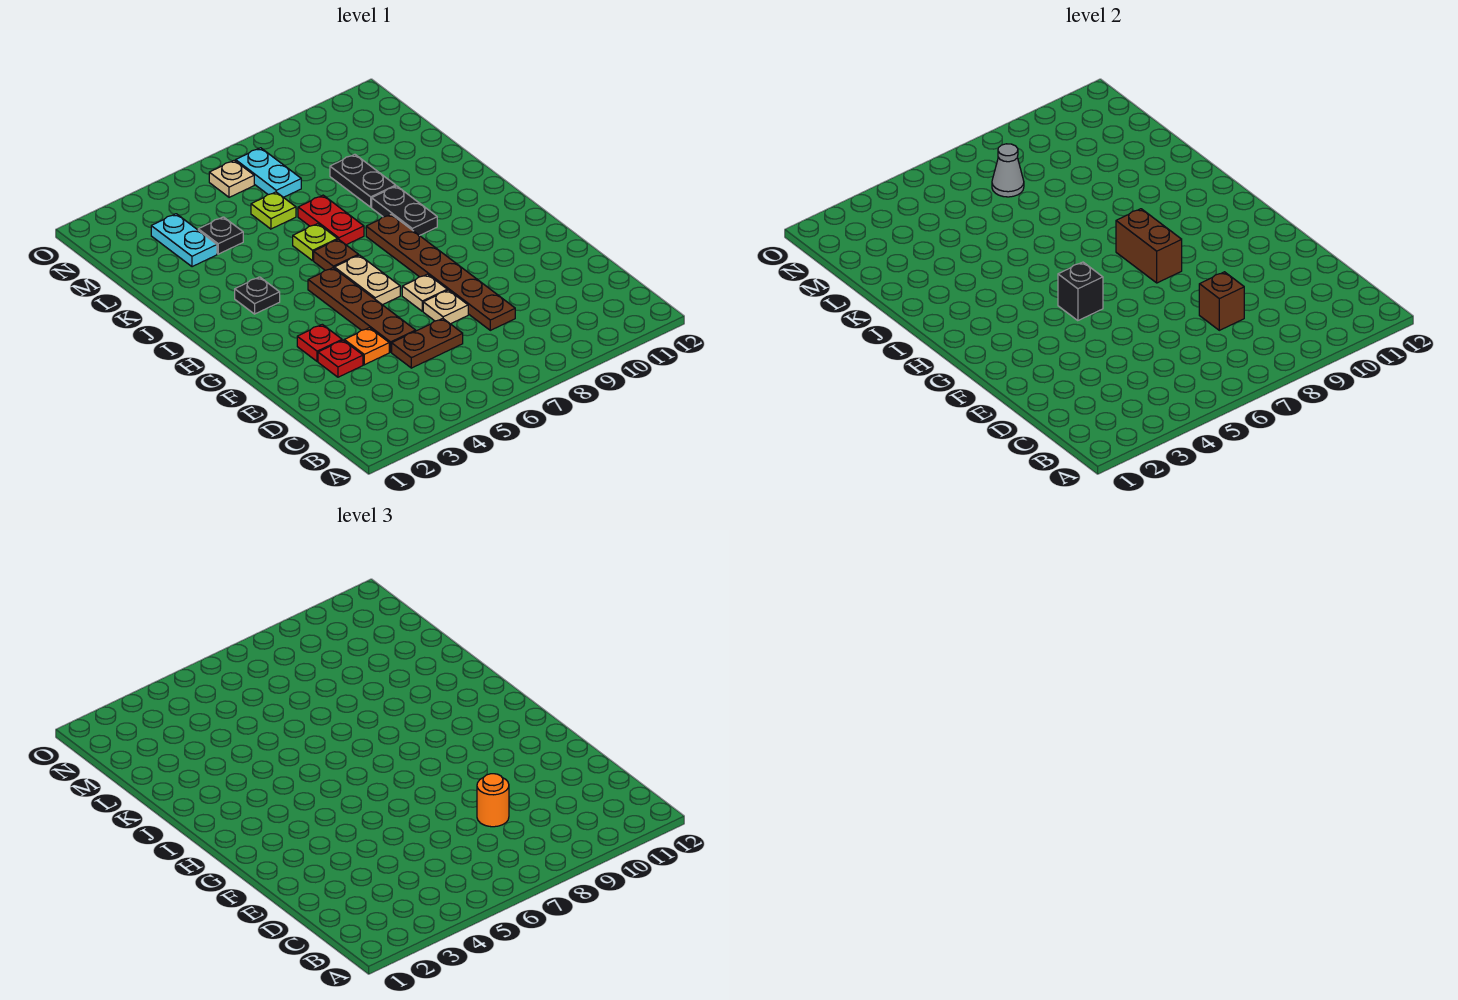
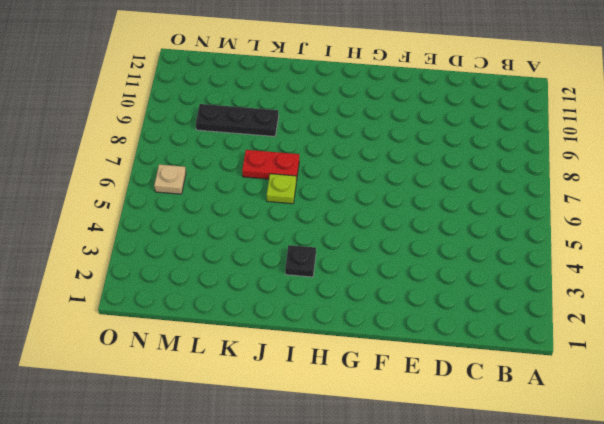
black 1x3 plate [196,104,279,136] -> black 1x2 plate [330,154,396,207]
none -> brown 1x2 plate [392,318,463,368]
none -> brown 1x6 plate [366,214,515,330]
none -> red 1x1 plate [318,340,363,377]

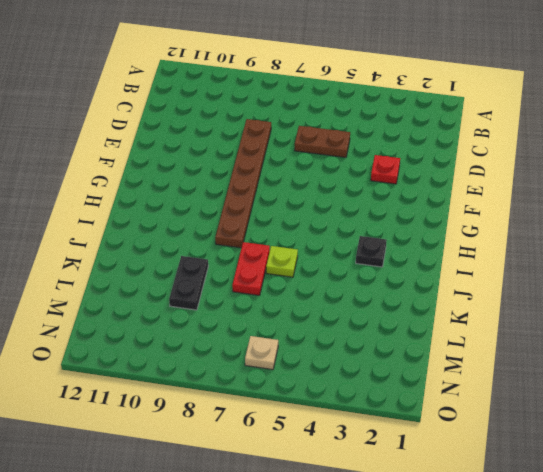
none -> orange 1x1 plate [344,328,389,365]
none -> brown 1x4 plate [308,268,416,352]
none -> tan 1x1 plate [423,290,468,324]

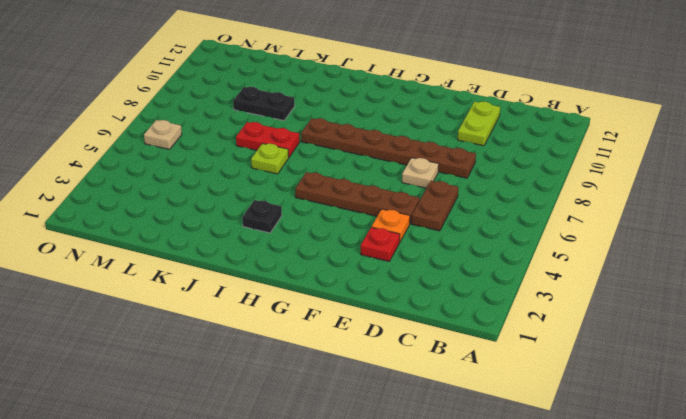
lime 1x2 plate [458,102,500,146] -> none
none -> red 1x1 plate [297,324,342,361]
none -> tan 1x1 plate [402,274,447,311]
none -> tan 1x2 plate [334,255,400,305]

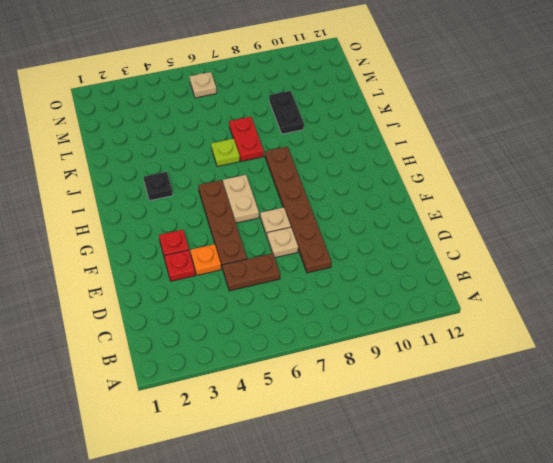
none -> brown 1x1 plate [314,239,358,270]
none -> black 1x2 plate [372,186,437,236]
none -> cyan 1x2 plate [151,214,217,267]

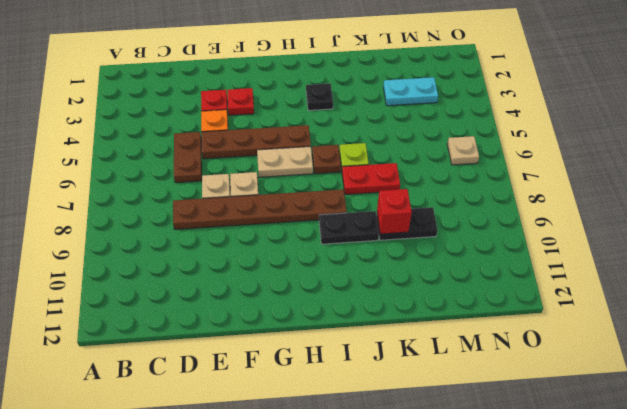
red 1x1 brick [377,189,412,234] -> none
none -> black 1x1 plate [198,217,243,254]
none -> lime 1x1 plate [251,192,296,229]
none -> cyan 1x2 plate [236,148,301,197]

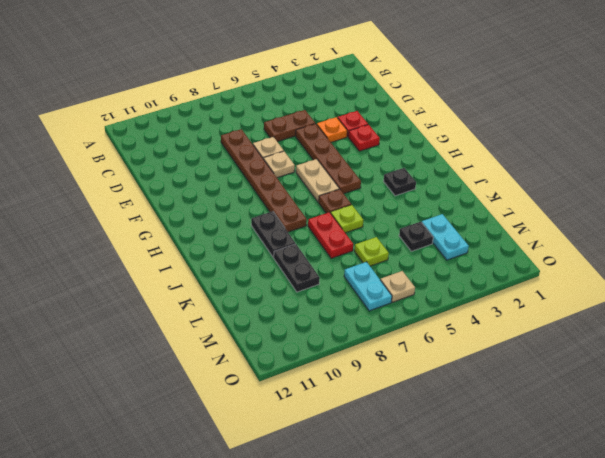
none -> brown 1x1 brick [1199,272,1244,330]
none -> black 1x1 brick [1058,262,1103,321]
none -> brown 1x2 brick [1116,209,1182,283]

